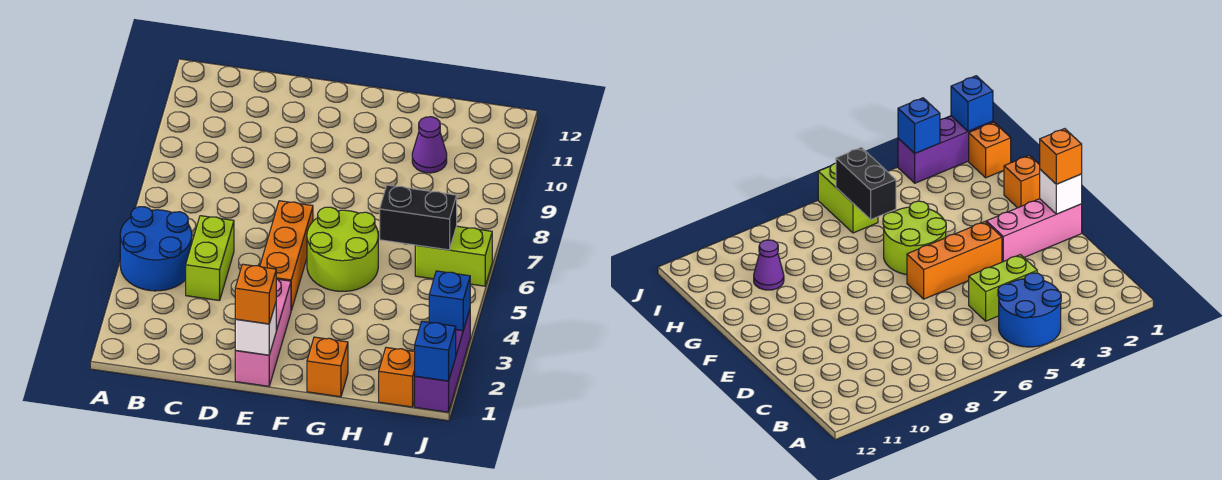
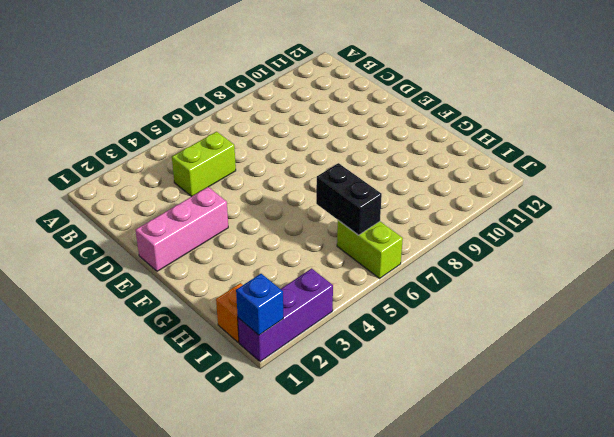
none -> blue 2x2 round brick [120,207,192,291]
none -> orange 1x3 brick [260,201,313,310]
none -> lime 2x2 round brick [307,207,378,291]

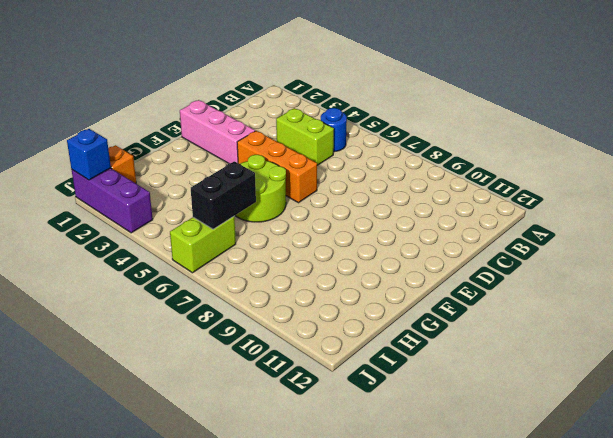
blue 1x1 round brick [321,108,347,152] -> blue 2x2 round brick [120,207,192,291]
none -> orange 1x1 brick [307,337,348,397]
none -> purple 1x1 cone [412,117,447,173]
none -> white 1x1 brick [235,303,276,355]

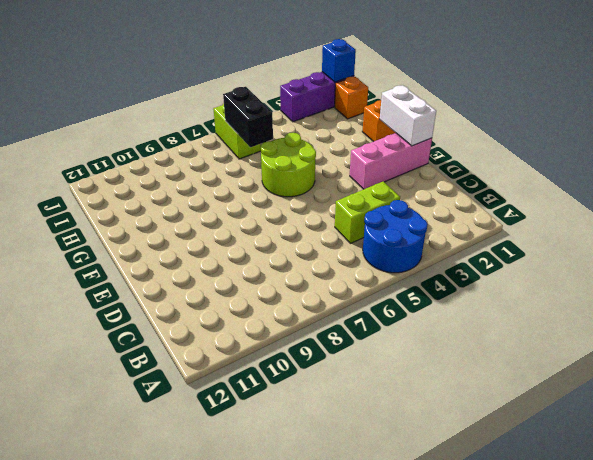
white 1x2 brick [380,85,436,146] -> white 1x1 brick [235,303,276,355]
none -> orange 1x3 brick [260,201,313,310]
none -> purple 1x1 cone [412,117,447,173]
none -> blue 1x1 brick [429,271,470,331]

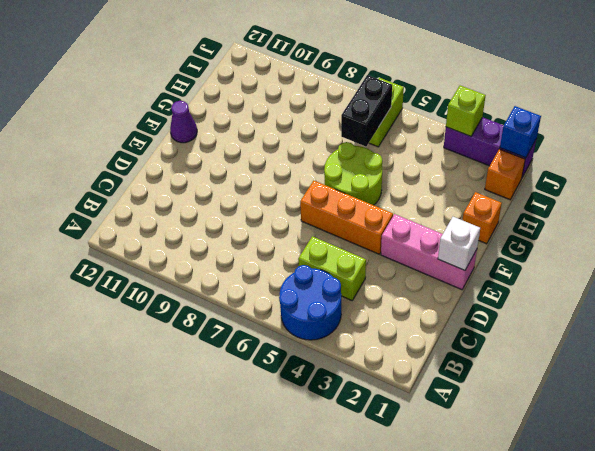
purple 1x1 cone [170,101,197,143] -> purple 1x1 cone moved to [412,117,447,173]
lime 1x1 brick [446,85,486,136] -> blue 1x1 brick [429,271,470,331]
none -> orange 1x1 brick [235,264,276,324]

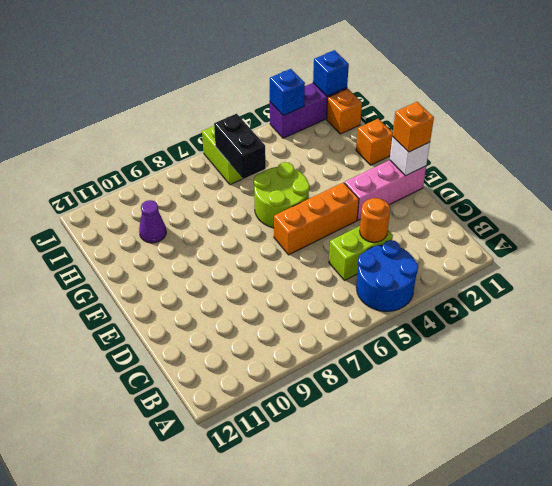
orange 1x1 round brick [360,198,390,242] -> none

